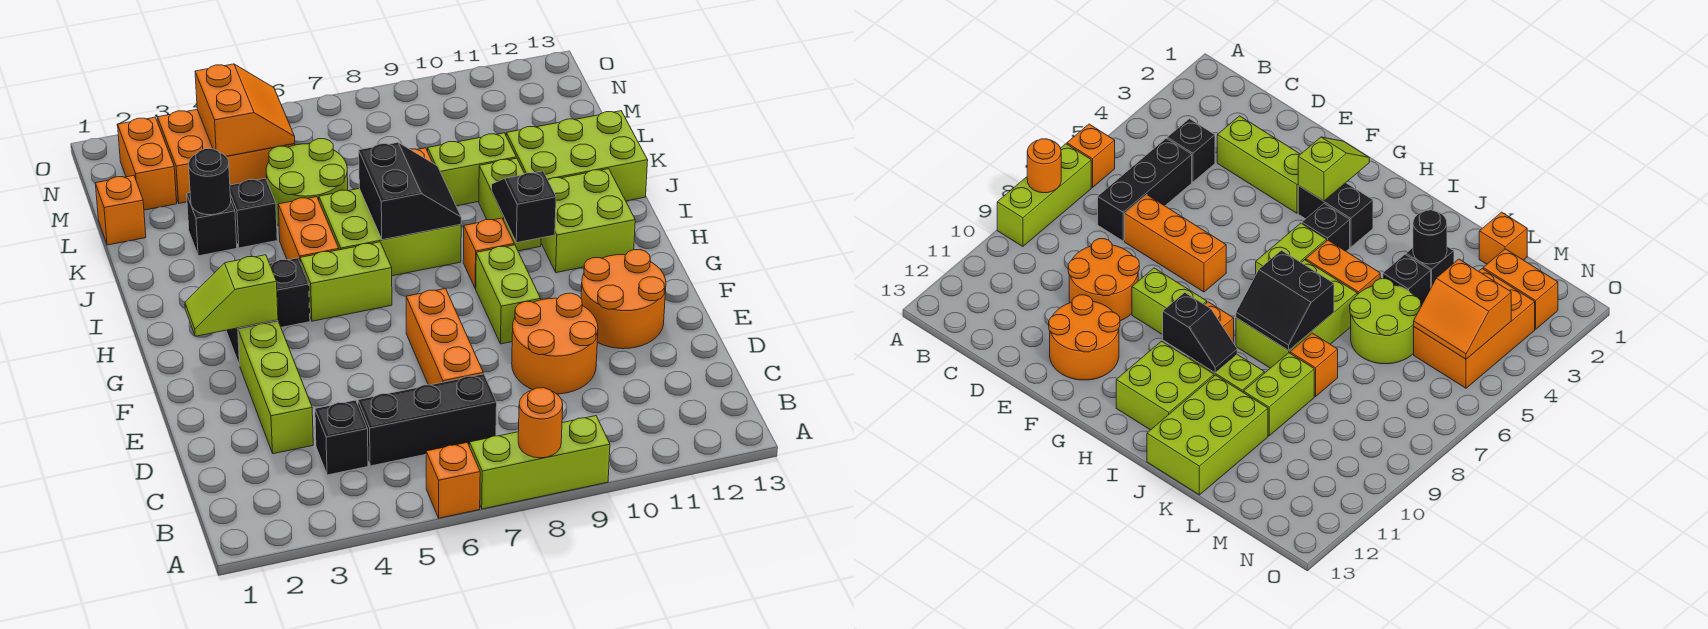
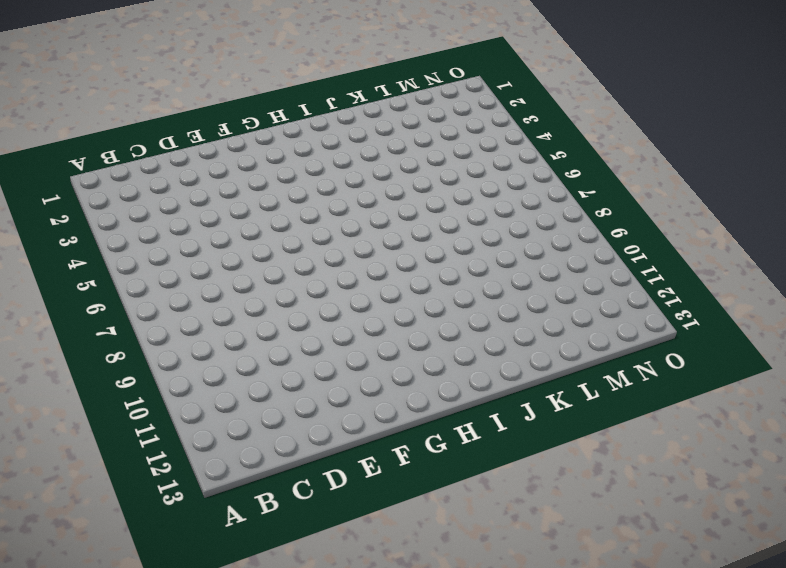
none -> orange 1x1 brick [426,443,480,518]
none -> lime 1x3 brick [470,416,610,509]
none -> black 1x1 brick [315,400,368,475]
none -> black 1x3 brick [358,374,497,466]

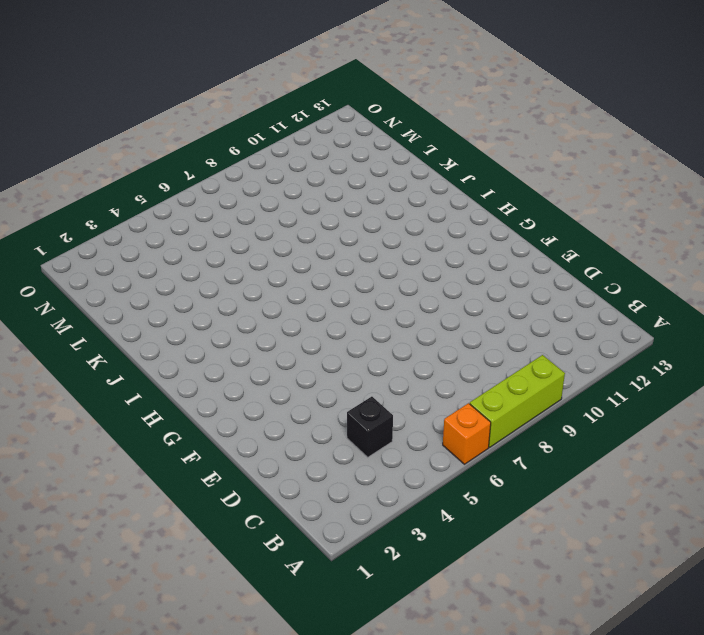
none -> black 1x3 brick [358,374,497,466]
none -> lime 1x3 brick [238,322,313,454]
none -> orange 1x3 brick [406,288,483,385]
none -> orange 2x2 round brick [512,293,598,394]

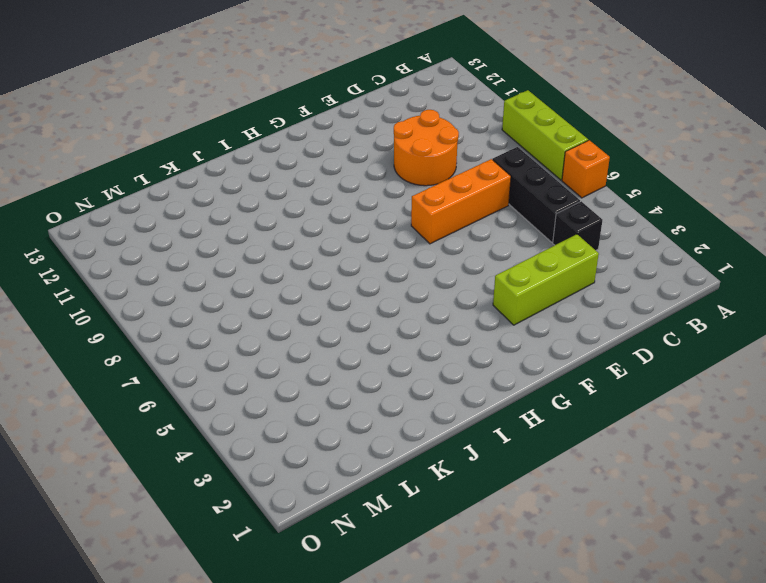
none -> orange 2x2 round brick [581,250,666,349]
none -> lime 1x2 brick [475,245,541,344]
none -> black 1x2 brick [1298,183,1373,247]
none -> black 1x1 brick [270,258,310,327]

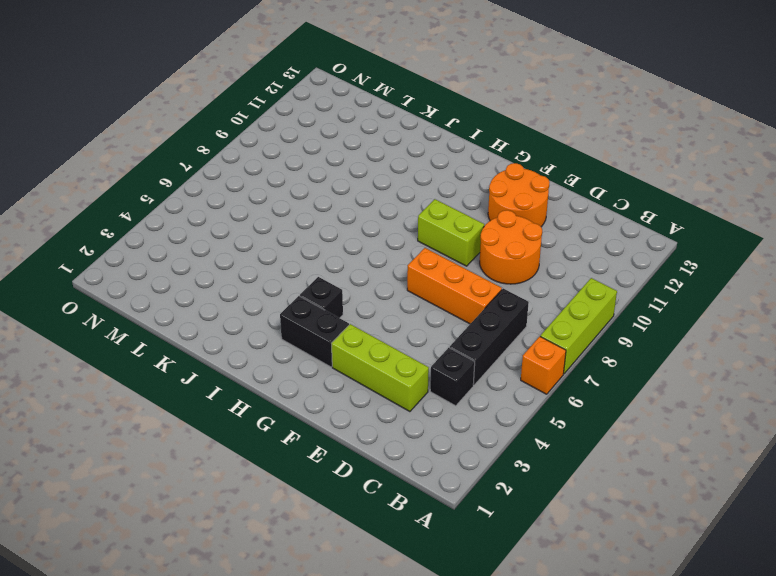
none -> lime 1x2 brick [300,242,392,321]
none -> orange 1x1 brick [463,218,514,288]
none -> lime 2x2 brick [541,169,635,273]
none -> orange 1x2 brick [278,197,339,261]

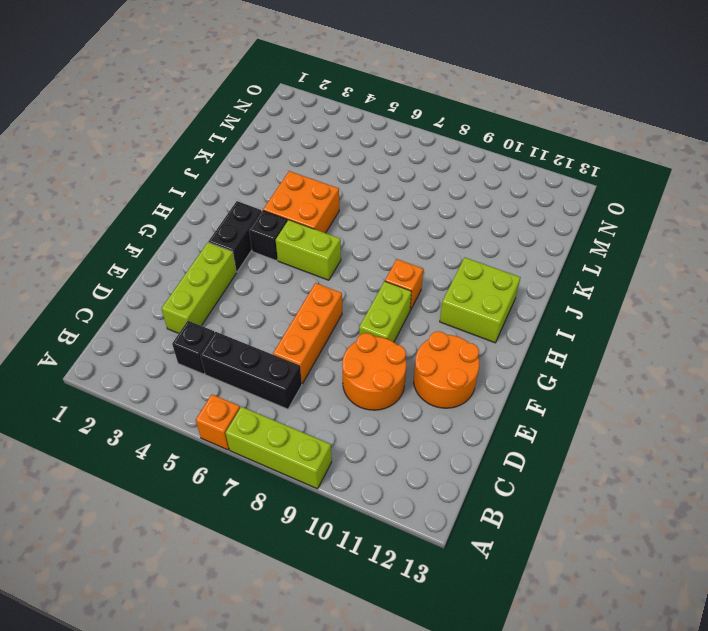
orange 2x2 brick [263,171,339,233] -> orange 1x2 brick [278,197,339,261]
none -> lime 2x3 brick [319,188,461,276]
none -> lime 1x2 brick [479,158,541,251]
none -> lime 2x3 brick [506,111,648,201]
none -> black 1x1 brick [187,193,237,256]

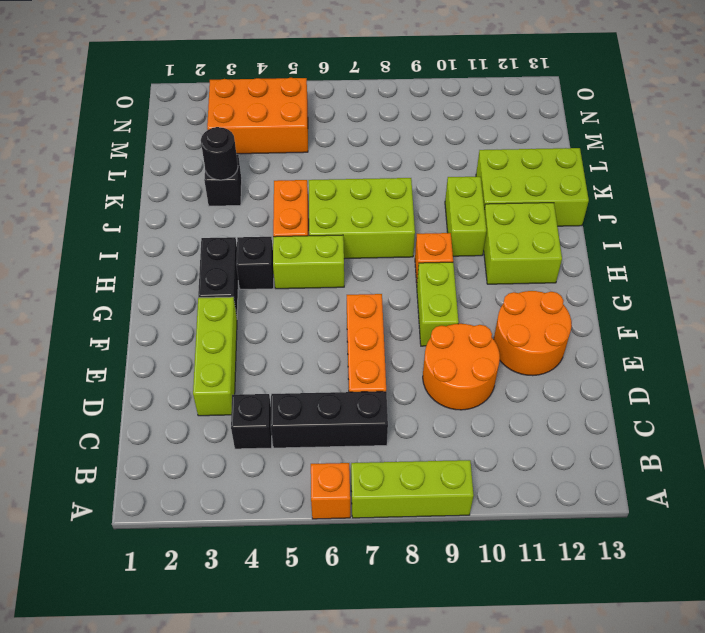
none -> black 1x1 brick [230,178,277,248]
none -> lime 2x2 round brick [266,139,348,226]
none -> orange 1x1 brick [1290,333,1338,396]
none -> lime 1x2 brick [428,133,516,206]

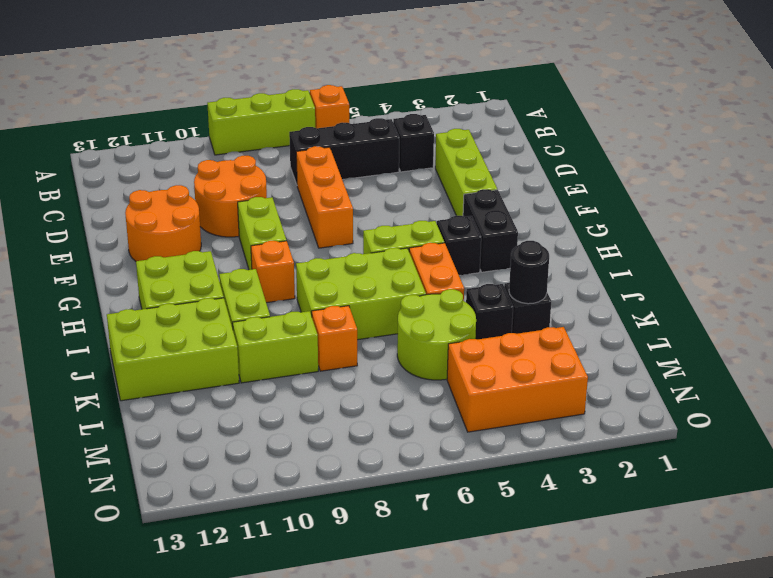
none -> orange 1x1 brick [95,176,146,245]
none -> orange 1x2 brick [118,117,177,210]
none -> orange 1x1 round brick [518,388,563,458]
none -> lime 1x2 slope [185,255,278,336]

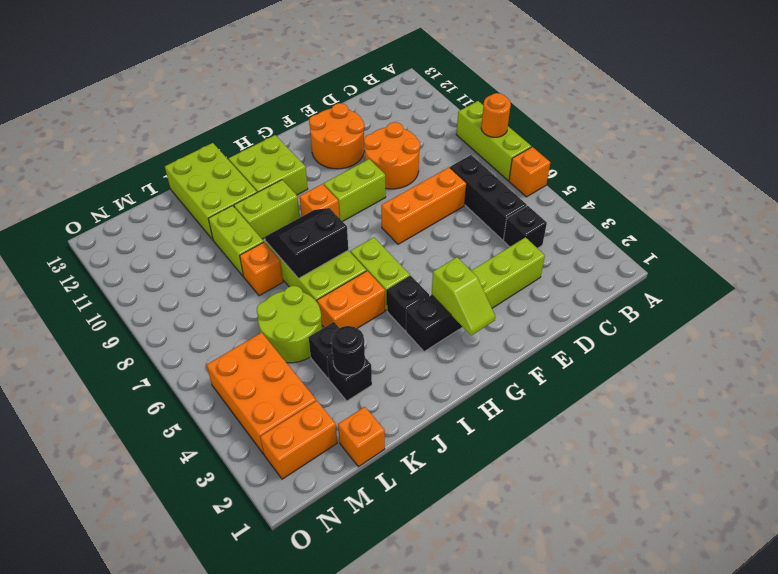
none -> black 1x2 slope [492,171,556,243]
none -> orange 2x2 slope [195,64,295,156]

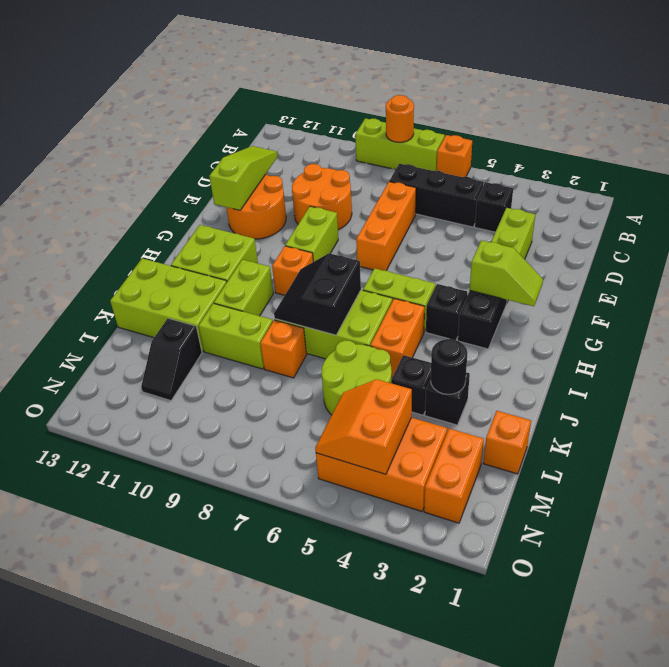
lime 1x3 slope [209,146,278,210] -> none
black 1x2 slope [141,318,202,401] -> black 1x2 slope moved to [492,171,556,243]

